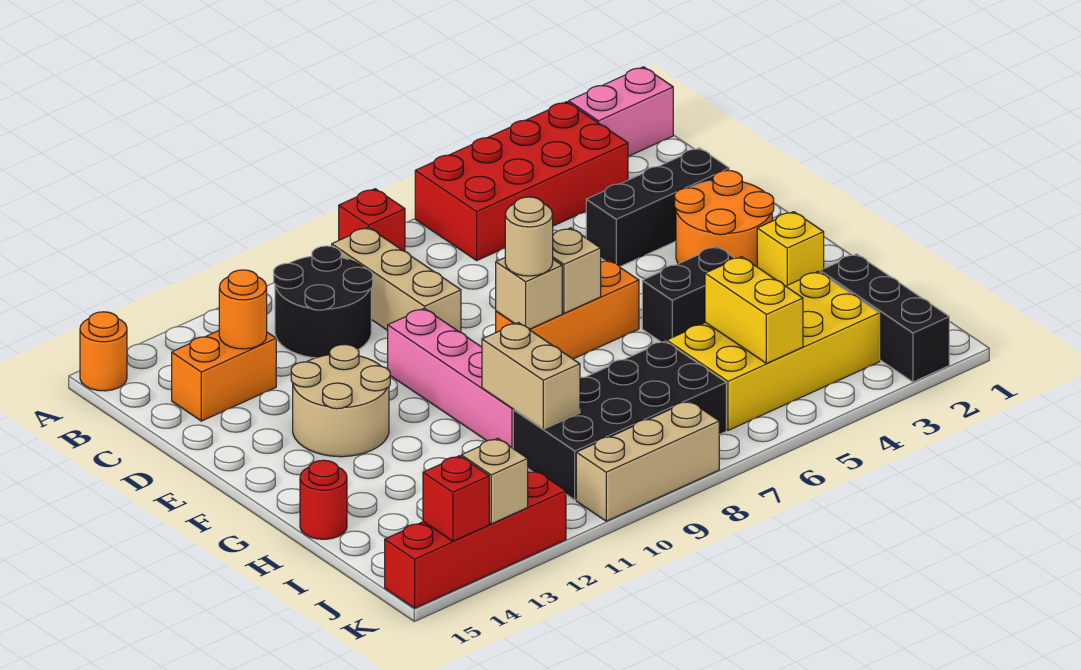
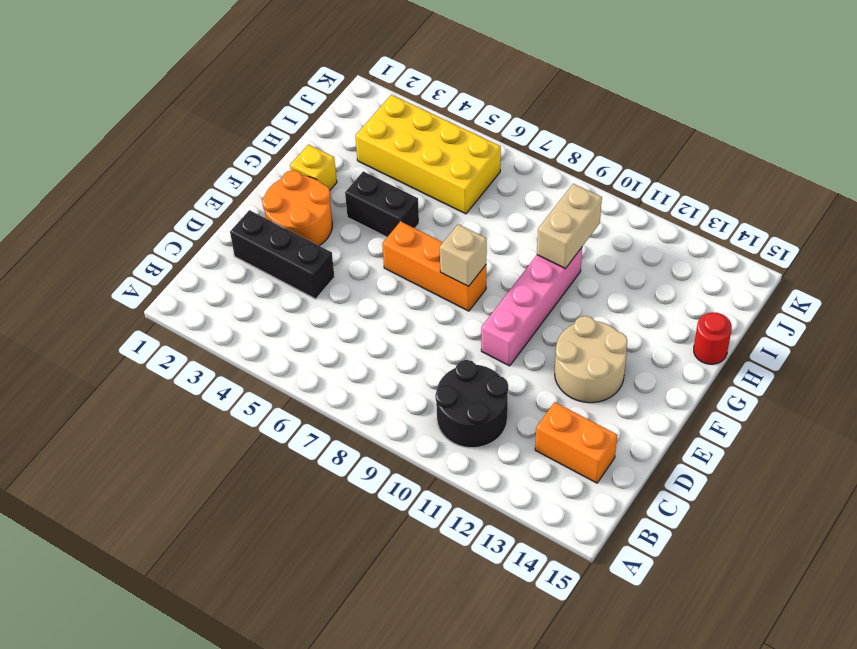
none -> pink 1x2 brick [569,67,673,157]
none -> red 2x4 brick [415,102,628,260]
none -> red 1x1 brick [339,189,405,251]

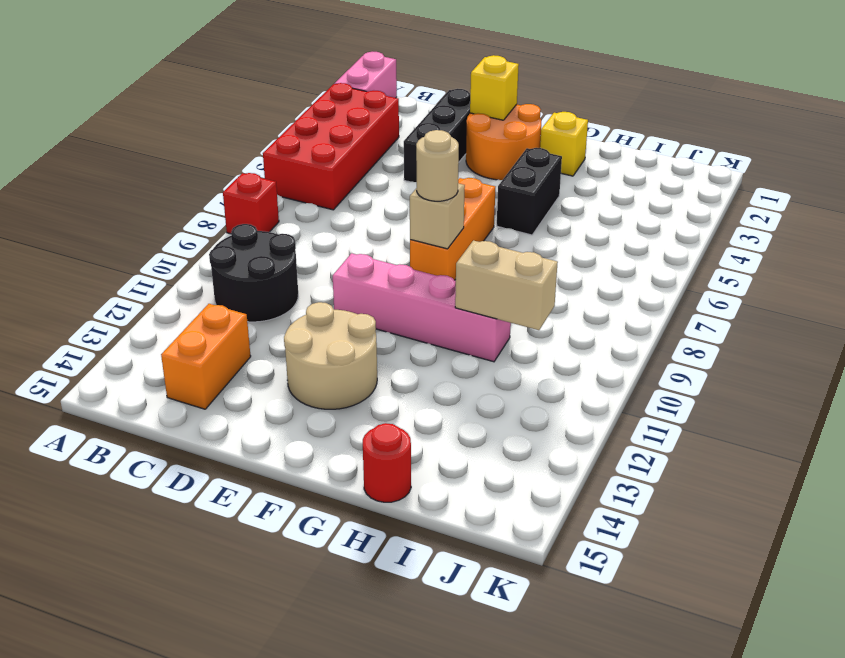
yellow 1x1 brick [470,55,519,120] -> none
none -> orange 1x1 round brick [80,312,127,391]
none -> tan 1x3 brick [332,227,461,332]
none -> black 1x3 brick [820,254,949,382]

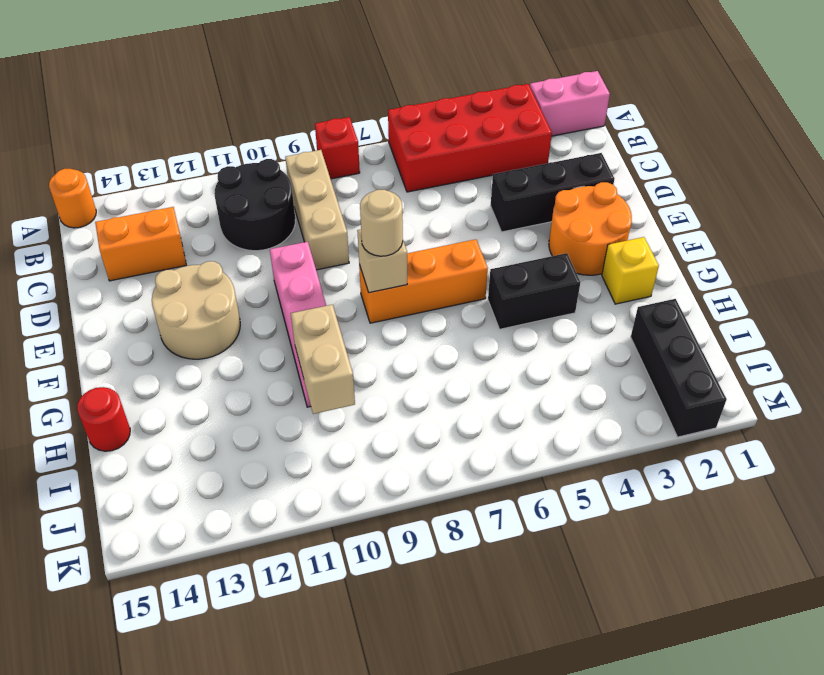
none -> yellow 2x4 brick [667,271,880,430]
none -> black 2x4 brick [513,341,726,500]
none -> tan 1x3 brick [576,401,719,521]

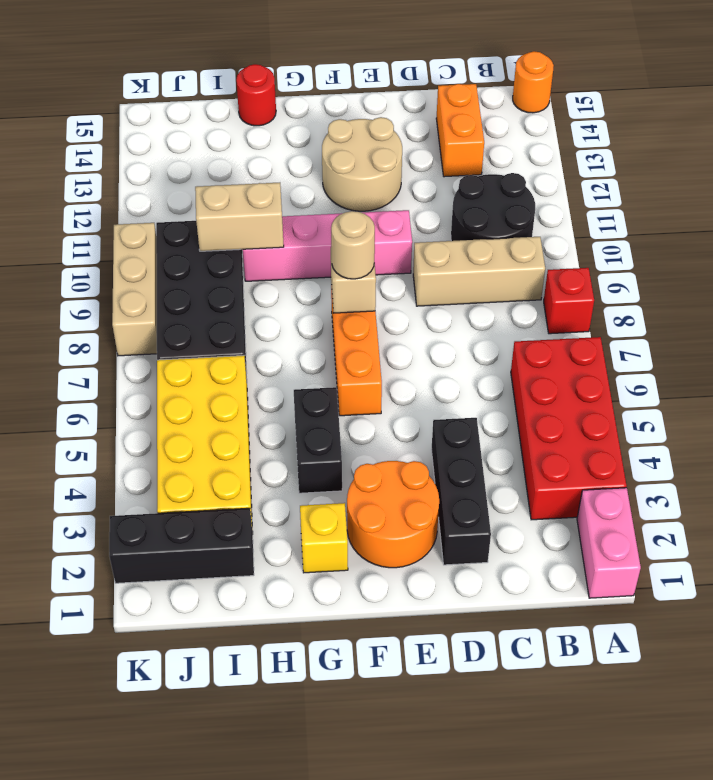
none -> red 1x4 brick [385,471,566,608]
none -> orange 1x1 round brick [219,270,267,349]
none -> tan 1x1 brick [553,228,601,313]

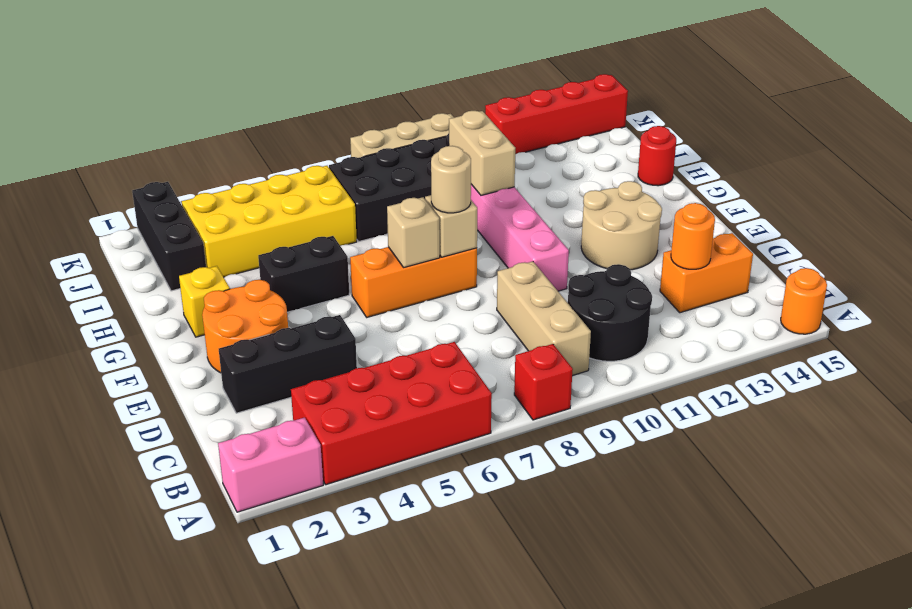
none -> yellow 1x2 brick [705,257,803,363]
none -> tan 1x1 brick [461,438,528,524]
none -> red 1x1 brick [423,456,489,541]

